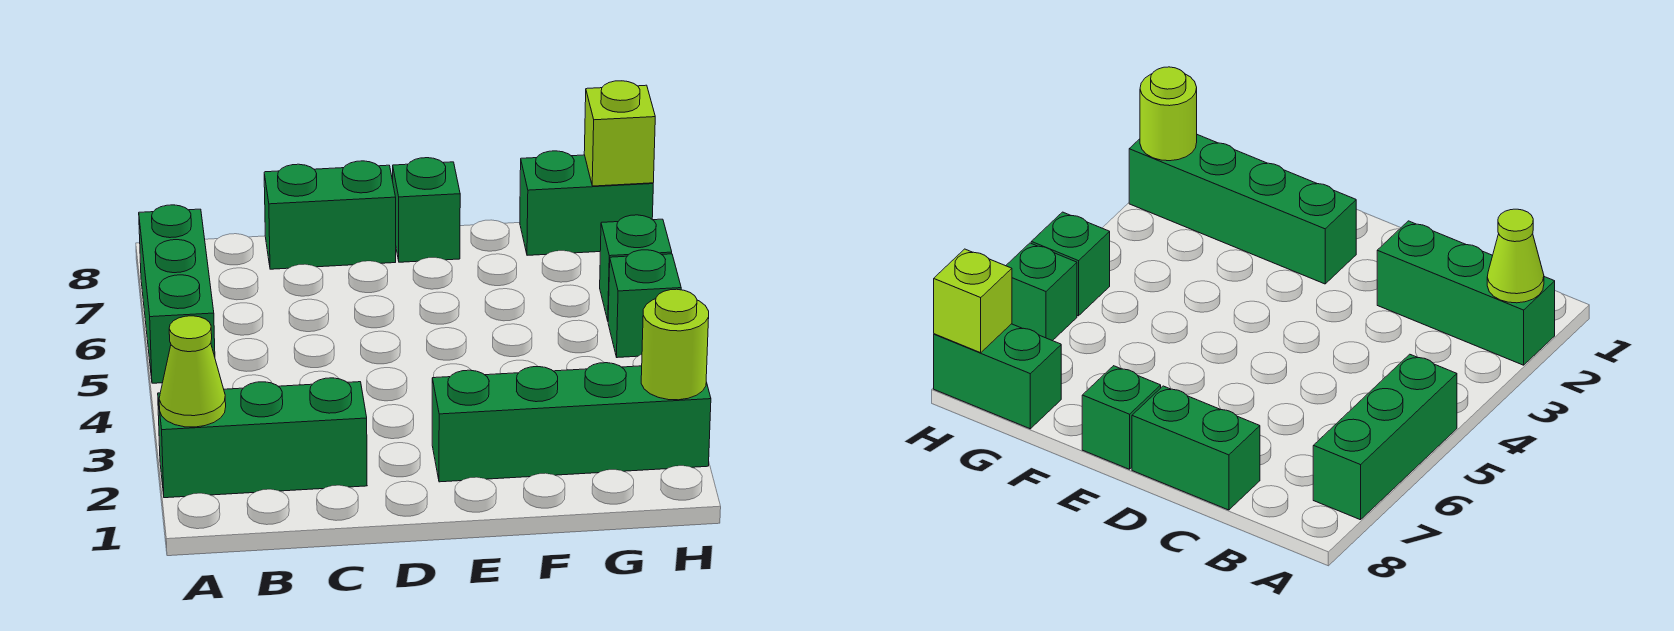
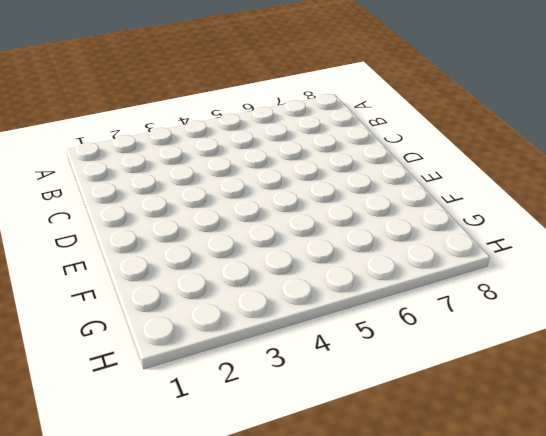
none -> green 1x3 brick [158,378,367,498]
none -> green 1x3 brick [139,205,215,383]

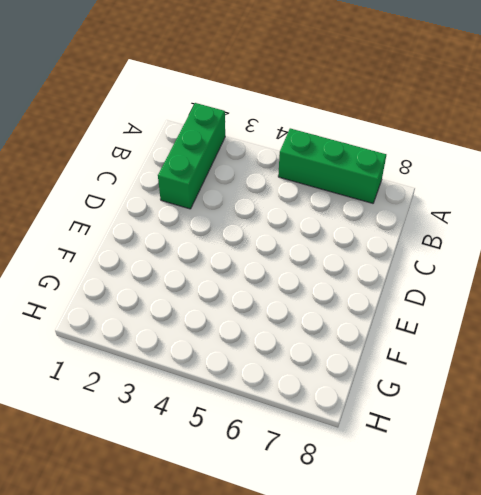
none -> green 1x2 brick [264,161,396,269]
none -> green 1x4 brick [432,363,711,482]

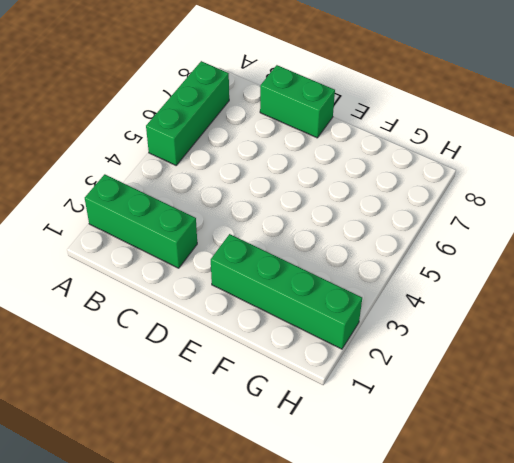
none -> green 1x1 brick [393,158,460,262]
none -> green 1x2 brick [520,151,653,255]

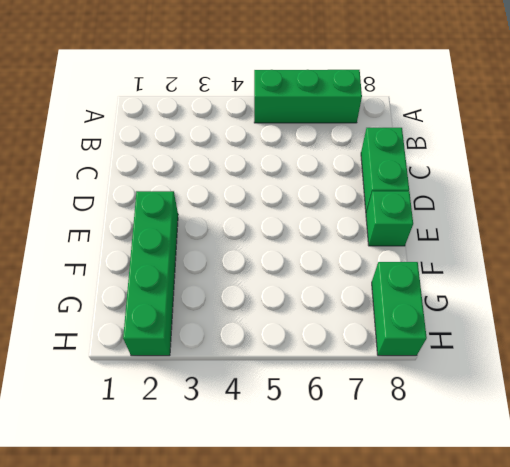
none -> green 1x3 brick [158,378,367,498]
none -> green 1x1 brick [608,250,681,358]

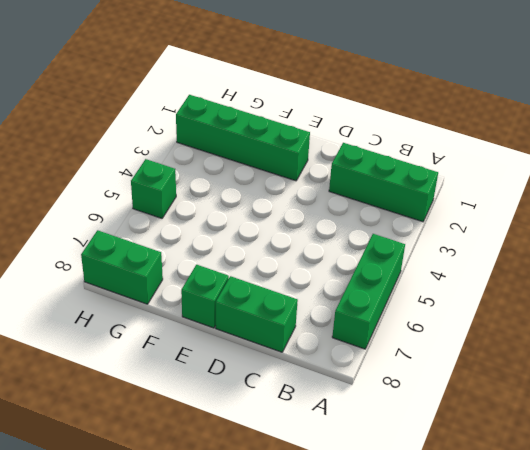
none -> green 1x1 brick [600,215,672,320]
none -> lime 1x1 cone [159,316,226,427]

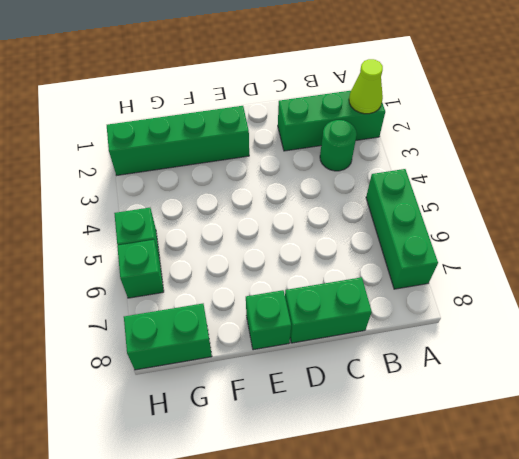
green 1x1 round brick [320,120,357,171] -> none
none -> lime 1x1 round brick [641,289,709,400]
none -> lime 1x1 brick [584,81,655,186]

